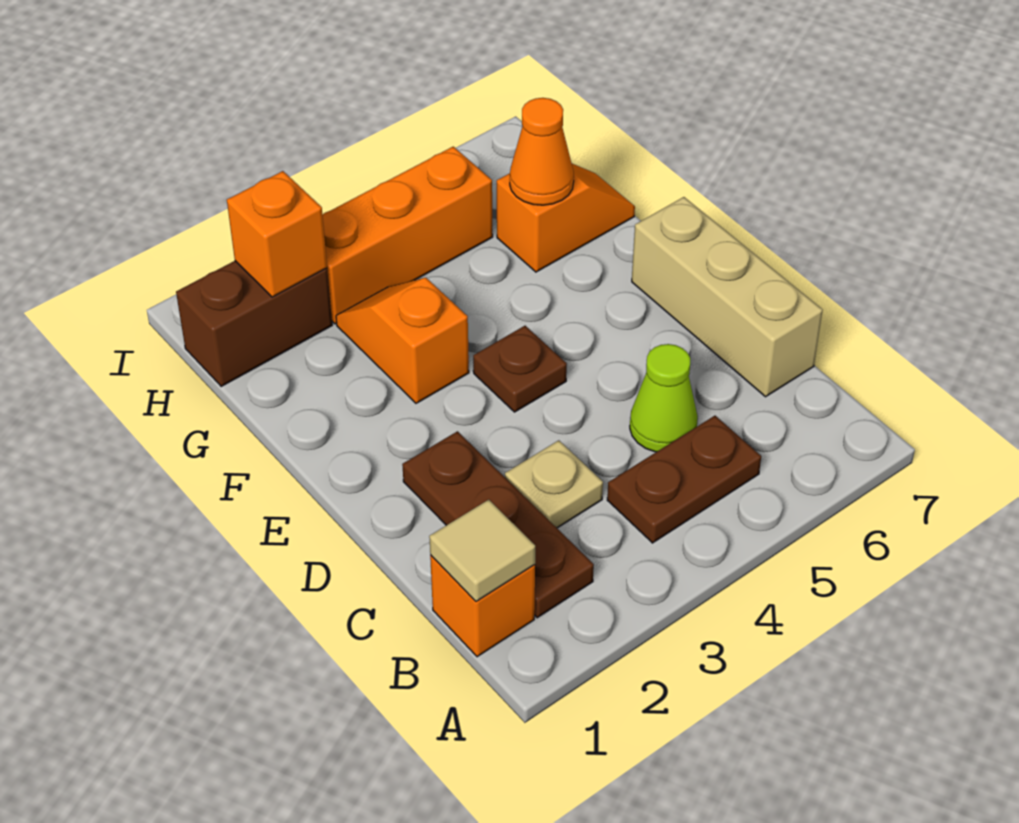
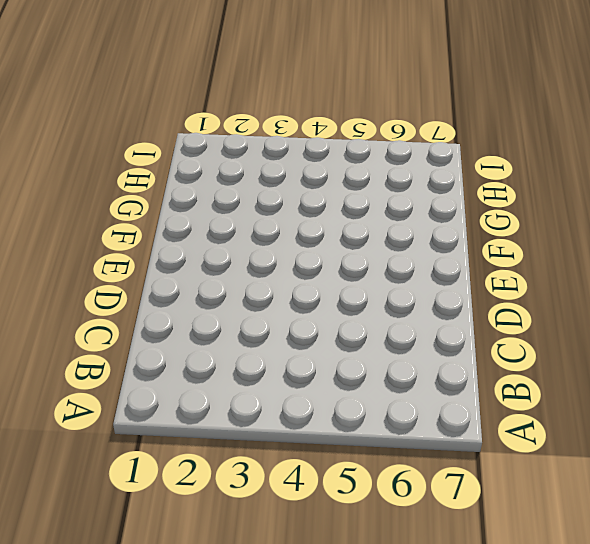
none -> orange 1x1 brick [430,555,535,657]
none -> brown 1x3 plate [402,431,594,618]
none -> brown 1x2 plate [607,416,761,543]

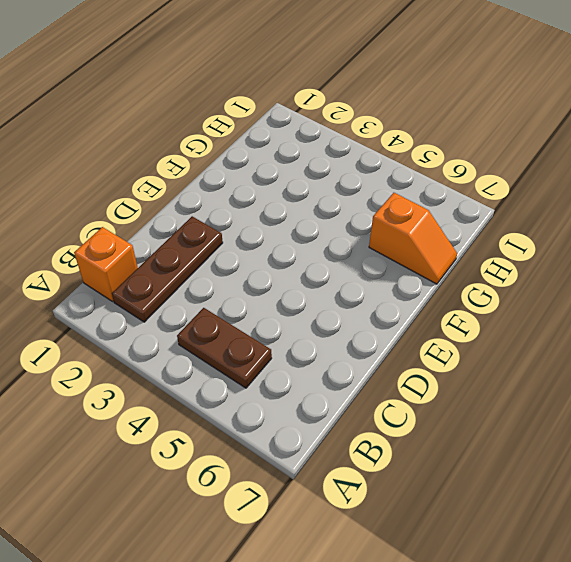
none -> tan 1x1 plate [505,440,603,528]
none -> lime 1x1 cone [630,344,698,452]
none -> tan 1x3 brick [632,197,823,397]

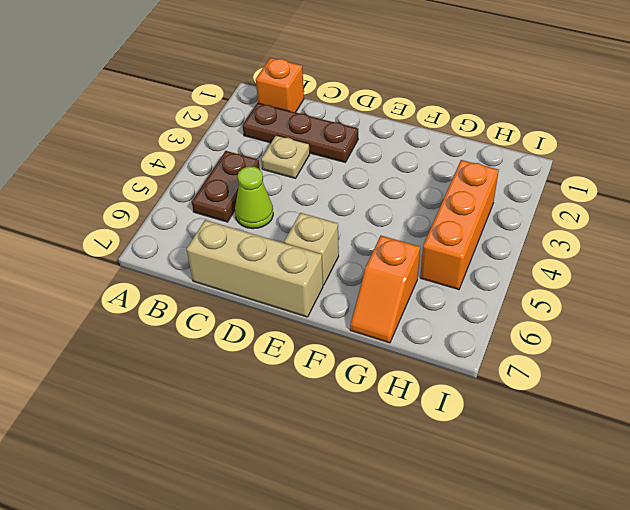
tan 1x1 brick [284,213,339,285] -> none
none -> brown 1x1 plate [473,326,567,412]
none -> orange 1x2 slope [336,278,469,403]
none -> brown 1x2 brick [176,261,332,386]

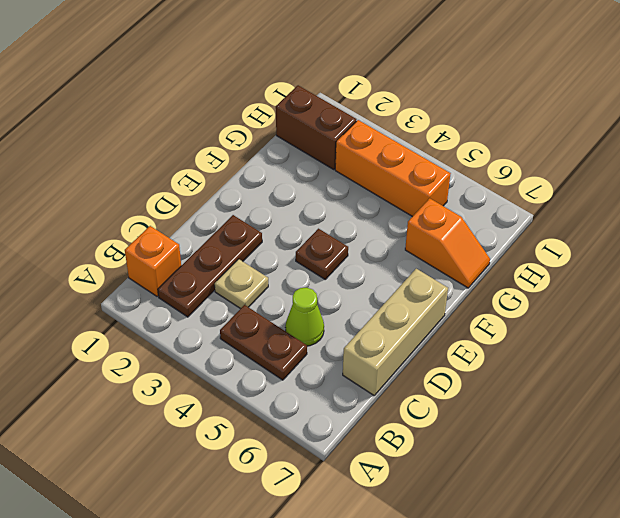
none -> orange 1x2 slope [336,278,469,403]
none -> tan 1x1 tile [429,500,535,602]
none -> orange 1x1 cone [510,98,574,205]

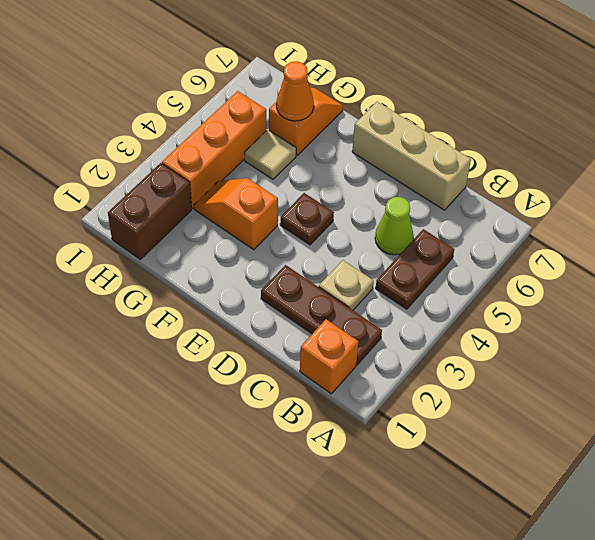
tan 1x1 tile [244,130,296,179] -> tan 1x1 tile moved to [429,500,535,602]
none -> orange 1x1 brick [227,171,327,297]

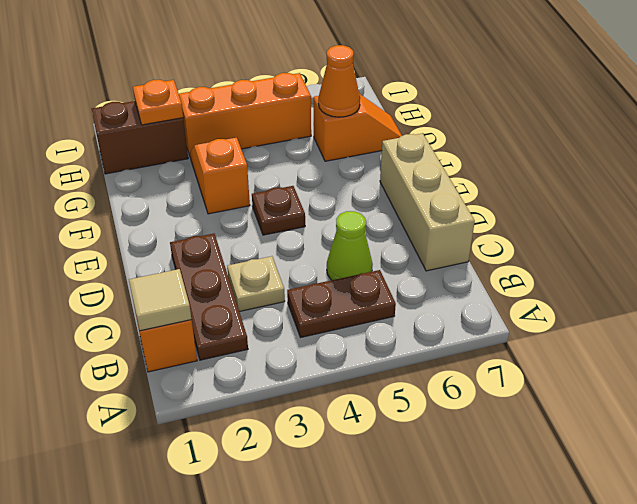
orange 1x1 plate [133,80,183,125] -> orange 1x1 brick [227,171,327,297]

